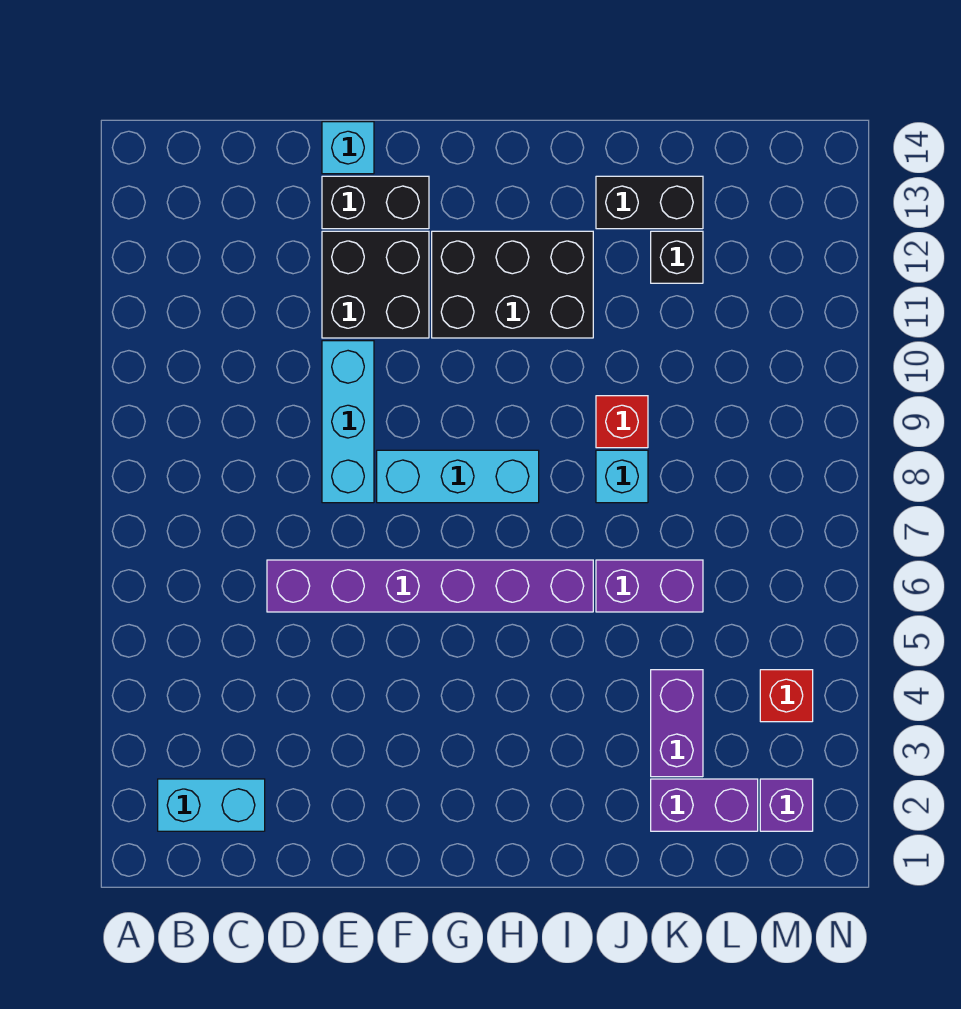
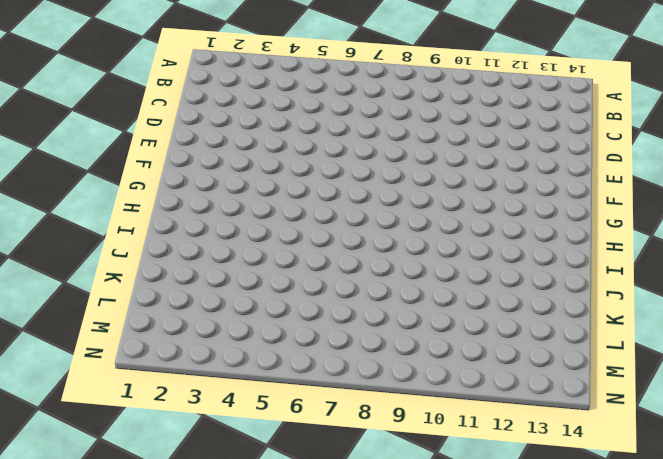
none -> cyan 1x2 brick [158,779,265,831]
none -> purple 1x6 brick [267,560,593,612]
none -> cyan 1x3 brick [322,341,374,503]

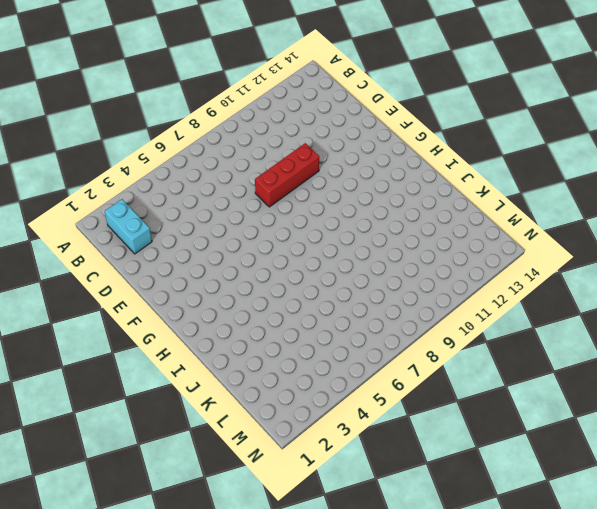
red 1x3 brick [255,143,319,207] -> cyan 1x3 brick [322,341,374,503]
none -> purple 1x6 brick [267,560,593,612]
none -> black 2x2 brick [322,231,429,338]
none -> black 1x2 brick [322,176,429,229]

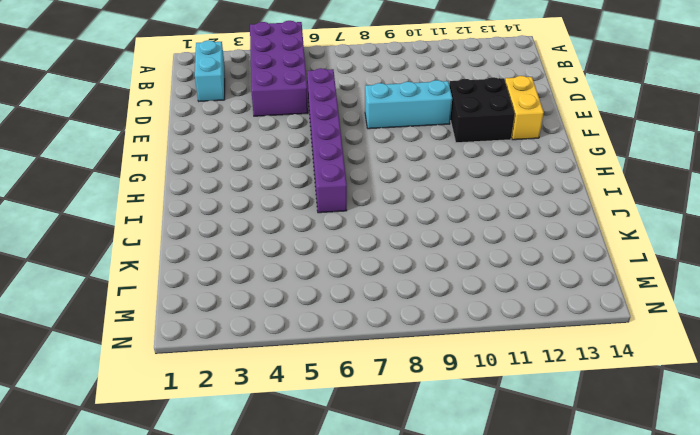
purple 2x4 brick [250,21,308,116] -> none
yellow 1x2 brick [505,76,544,140] -> black 1x2 brick [322,176,429,229]
none -> cyan 1x1 brick [322,122,374,174]
none -> cyan 1x3 brick [377,450,539,503]
none -> black 2x3 brick [432,231,593,338]

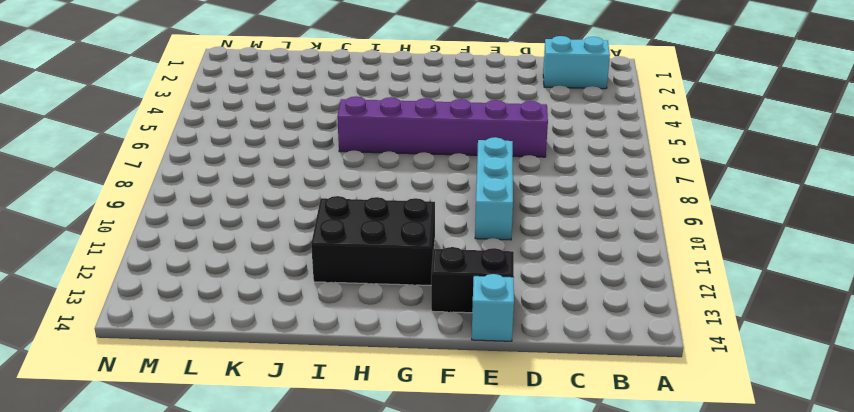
none -> black 2x2 brick [322,231,429,338]
none -> cyan 1x3 brick [377,450,539,503]
none -> purple 1x2 brick [596,560,703,612]

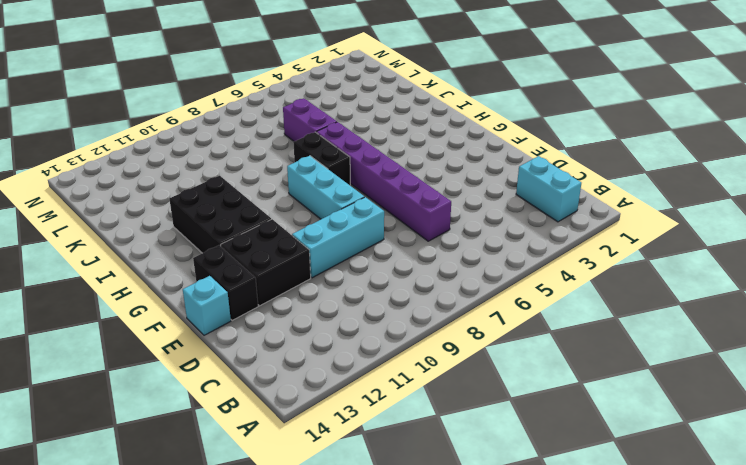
black 1x2 brick [293,132,350,185] -> black 1x2 brick moved to [596,176,703,229]
none -> cyan 1x1 brick [596,450,648,503]
none -> red 1x1 brick [596,396,648,448]
none -> purple 1x2 brick [651,779,758,831]

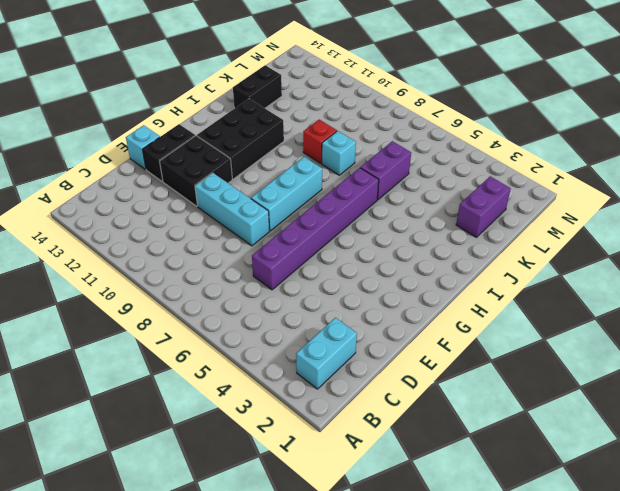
none -> purple 1x2 brick [651,670,703,777]
none -> black 1x1 brick [651,231,703,283]
none -> purple 1x1 brick [760,779,813,831]

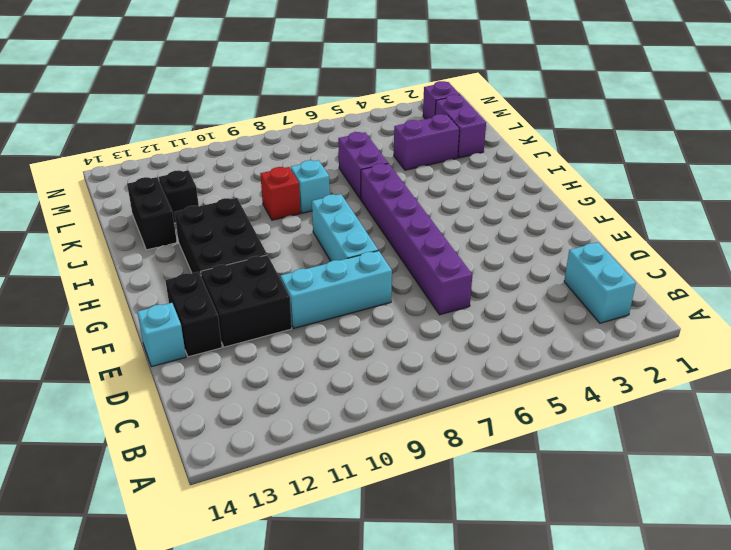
none -> red 1x1 brick [760,670,813,722]

